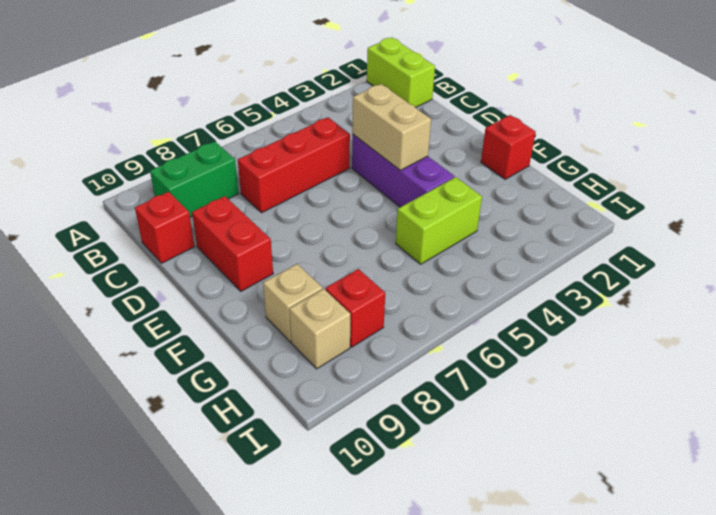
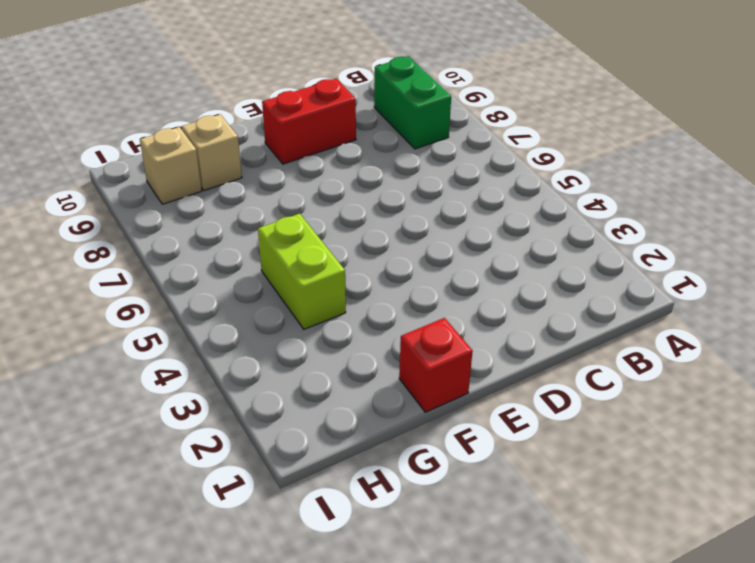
none -> lime 1x2 brick [367,37,435,108]
none -> red 1x3 brick [238,117,350,213]
none -> red 1x1 brick [135,192,194,263]

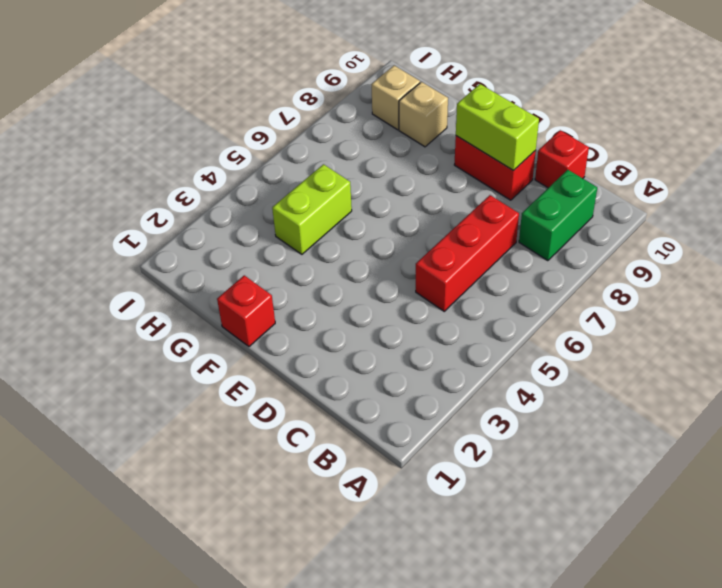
lime 1x2 brick [456,84,539,171] -> lime 1x2 brick moved to [367,37,435,108]
none -> purple 1x3 brick [352,134,454,207]
none -> red 1x1 brick [326,269,385,347]
none -> tan 1x2 brick [352,84,431,170]

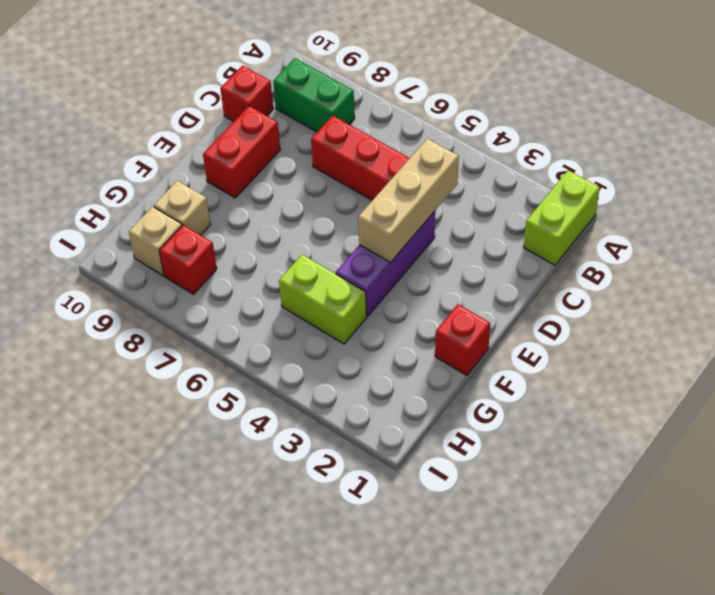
tan 1x3 brick [358,139,459,262] -> tan 1x2 brick [352,84,431,170]

